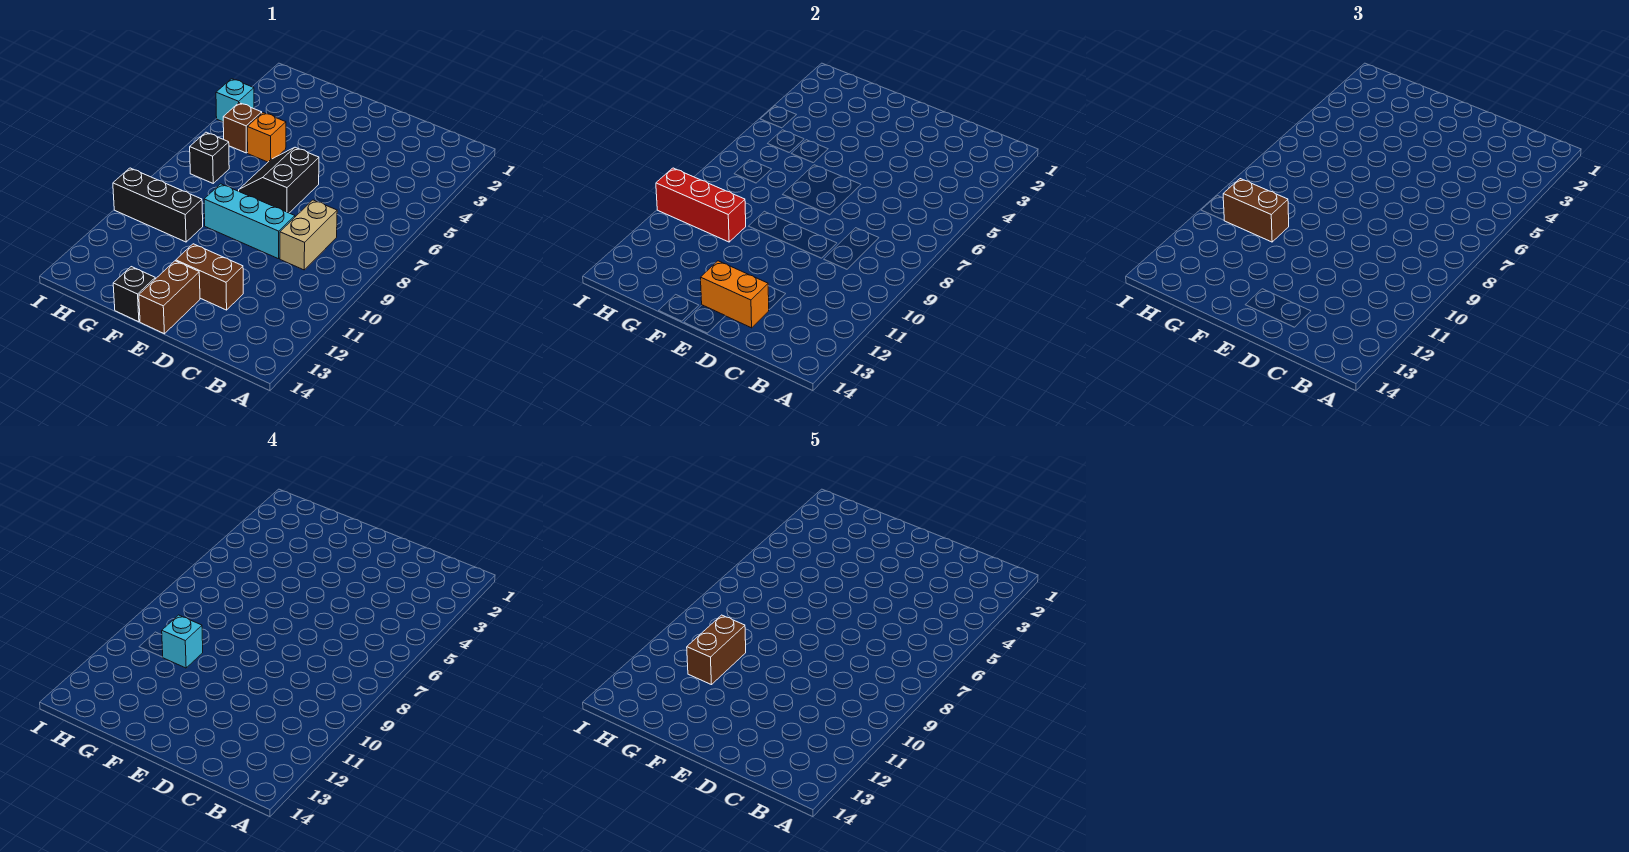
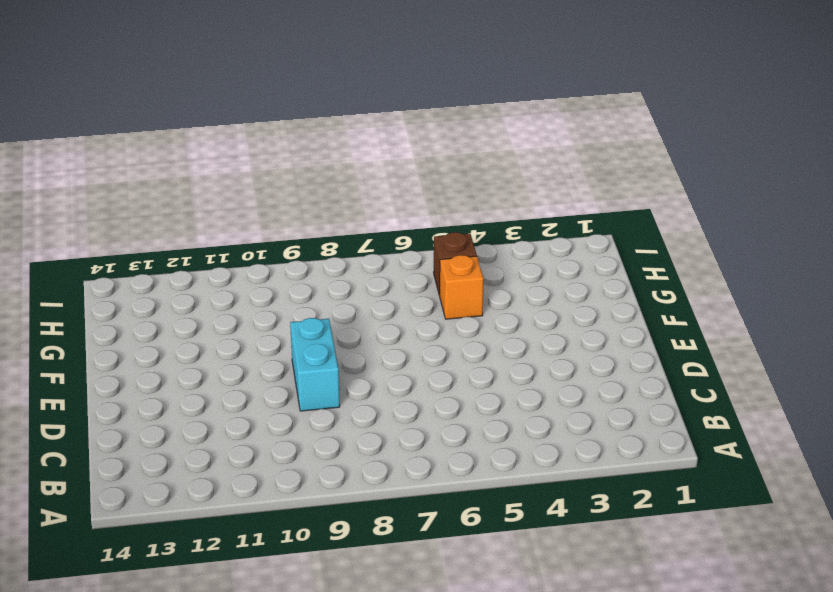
cyan 1x2 brick [290,318,340,411] -> cyan 1x3 brick [204,184,295,259]
none -> tan 1x2 brick [280,200,337,270]
none -> brown 1x2 brick [176,244,243,310]
none -> black 2x2 slope [239,147,319,213]

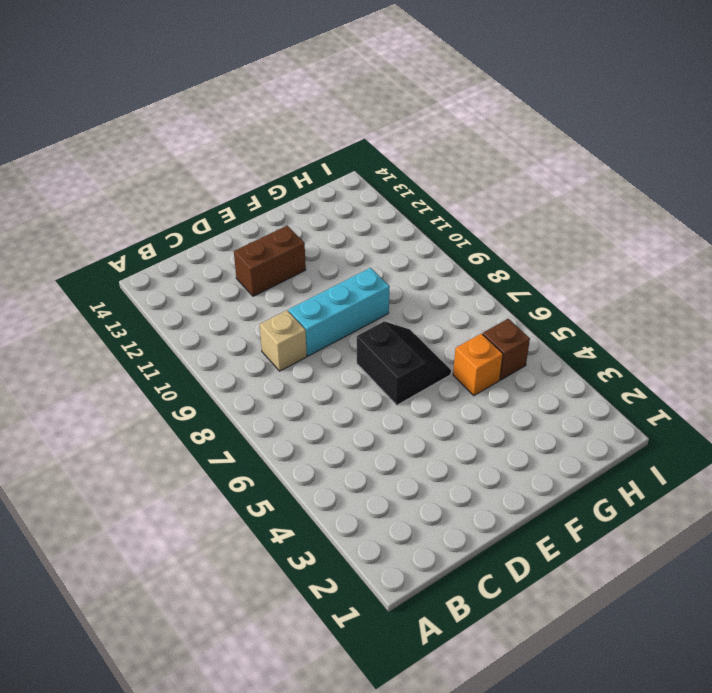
tan 1x1 brick [260,310,307,371] -> tan 1x2 brick [280,200,337,270]
none -> brown 1x2 brick [139,261,200,334]
none -> black 1x1 brick [113,267,155,322]
none -> black 1x3 brick [113,168,203,242]

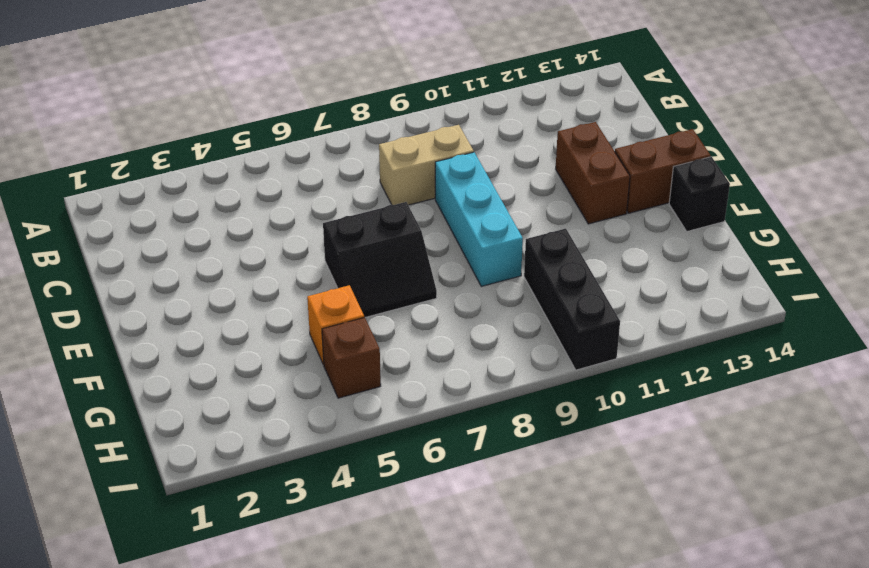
none -> black 1x1 brick [190,132,229,183]
none -> cyan 1x1 brick [216,79,254,122]
none -> orange 1x2 brick [701,261,769,328]

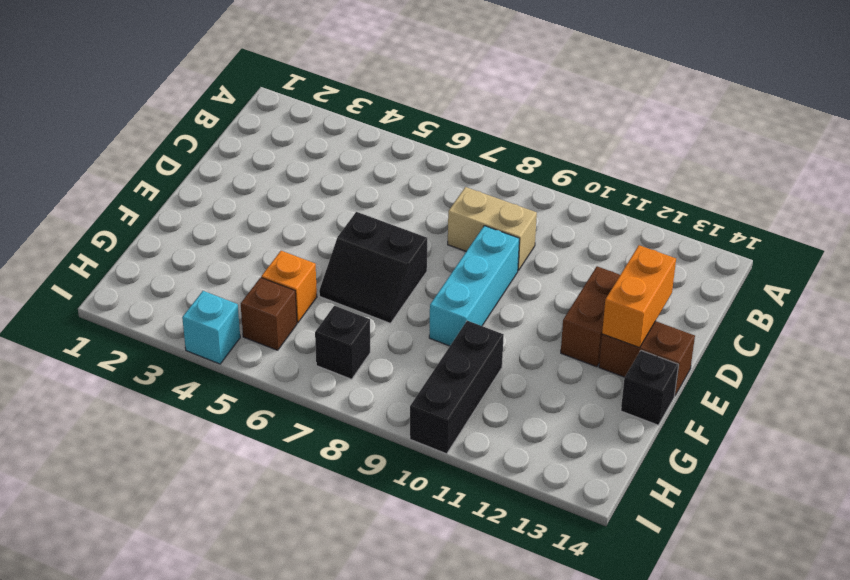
none -> red 1x3 brick [656,168,746,242]
none -> brown 1x2 brick [1223,179,1289,242]
none -> cyan 1x1 brick [162,615,203,668]

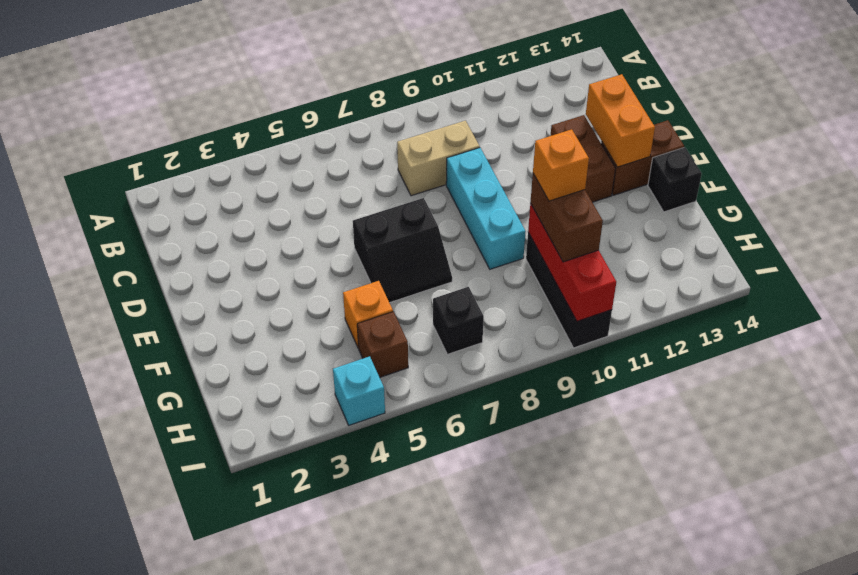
orange 1x1 brick [533,129,589,201] -> cyan 1x1 brick [162,615,203,668]
none -> brown 1x2 brick [687,615,746,685]

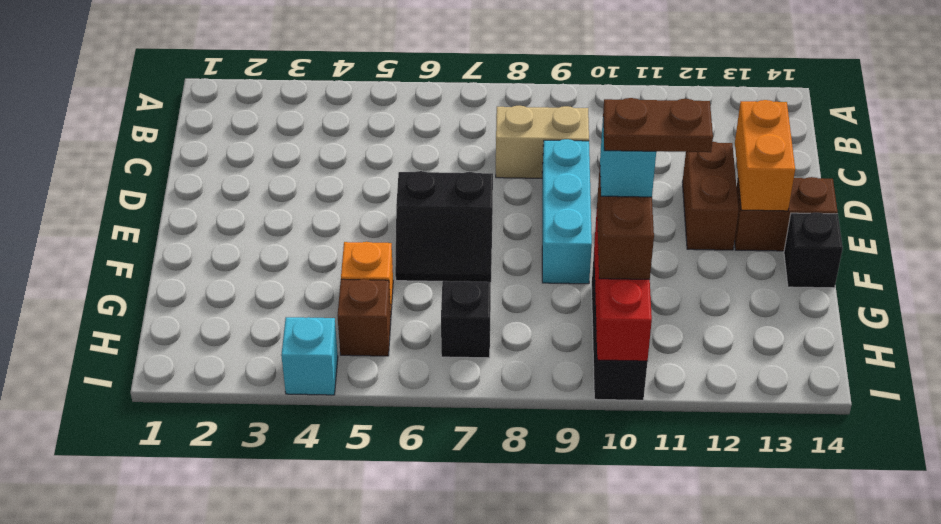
brown 1x2 plate [603,98,713,152] -> brown 1x2 brick [687,615,746,685]

